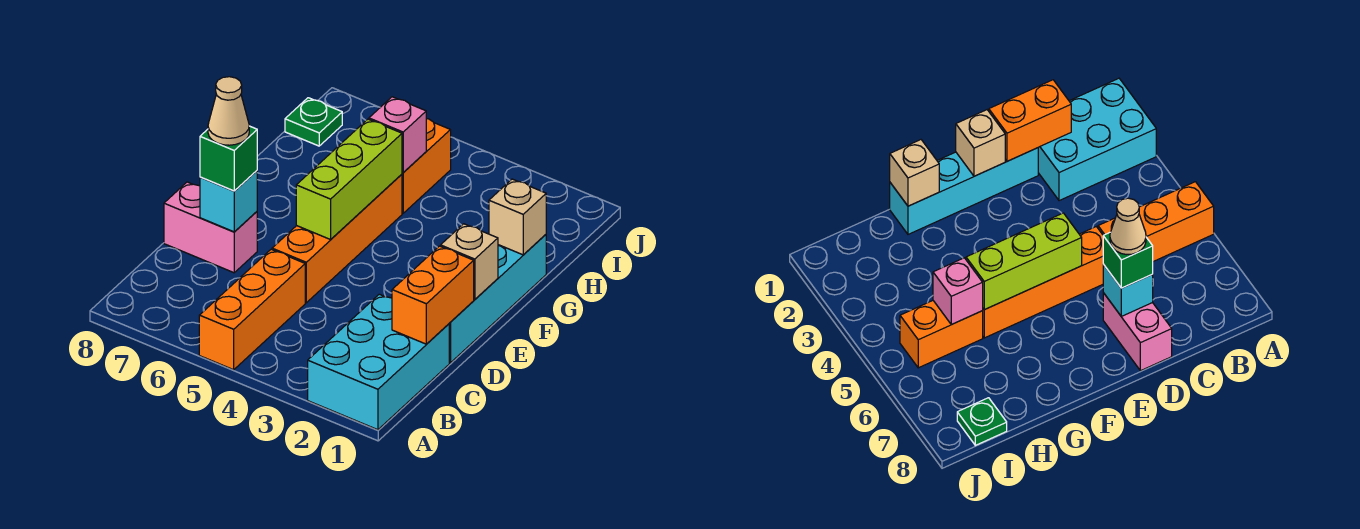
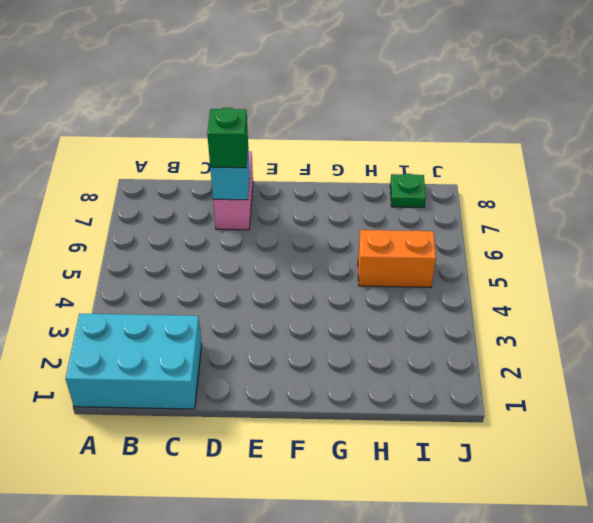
none -> orange 1x3 brick [199,249,305,370]
none -> cyan 1x4 brick [449,235,546,363]
none -> orange 1x4 brick [272,174,402,303]

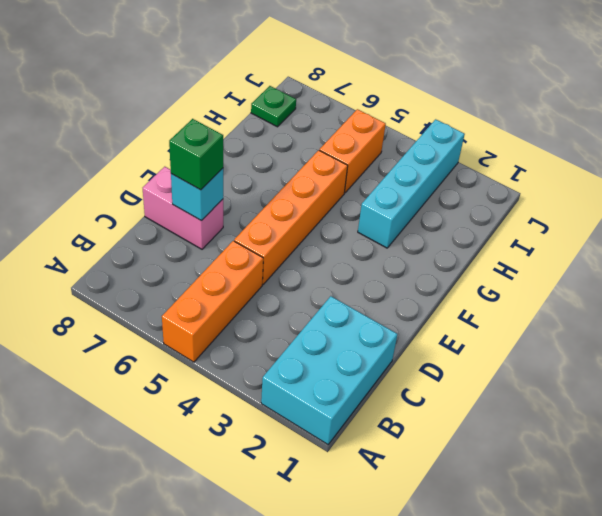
cyan 1x4 brick [358,119,465,248] -> cyan 1x4 brick moved to [449,235,546,363]
none -> orange 1x2 brick [392,246,474,344]
none -> tan 1x1 brick [441,224,498,300]
none -> lime 1x3 brick [296,119,402,240]

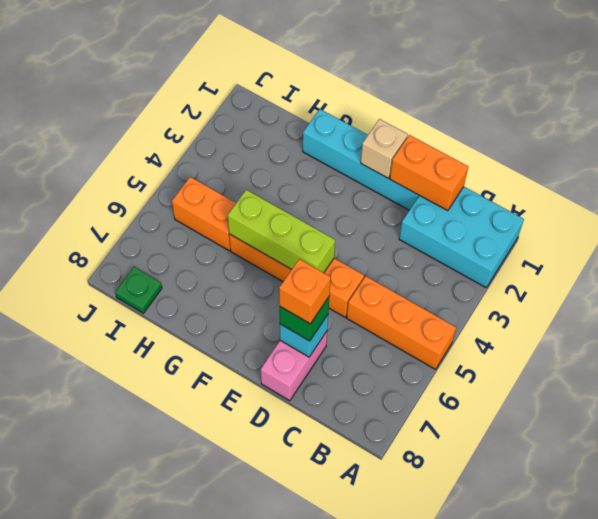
orange 1x1 brick [279,259,331,324] -> tan 1x1 cone [208,77,249,145]
none -> tan 1x1 brick [489,179,546,255]
none -> pink 1x1 brick [369,97,426,173]

